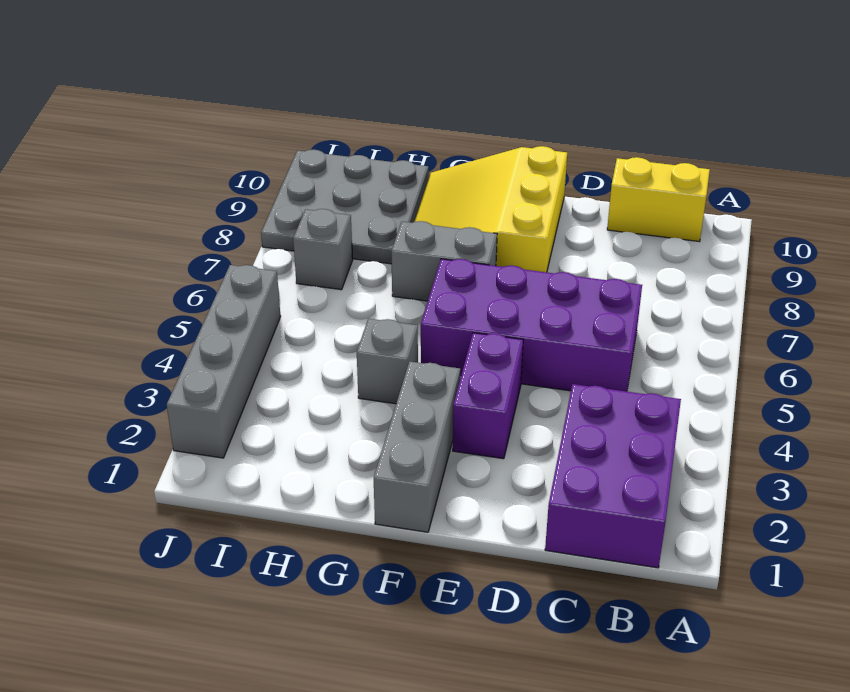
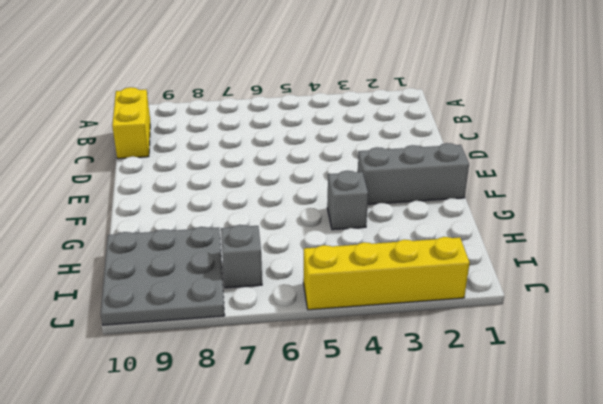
yellow 1x4 brick [303,237,470,310] -> grey 1x4 brick [167,265,281,458]
none -> purple 2x3 brick [545,384,681,568]
none -> purple 2x4 brick [421,259,642,392]

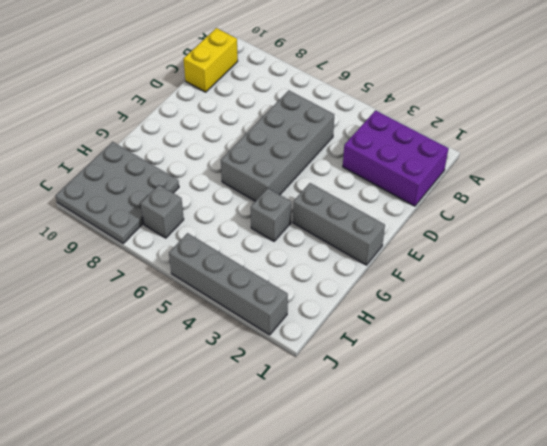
grey 2x4 brick [221,91,334,201] -> purple 2x4 brick [421,259,642,392]
none -> purple 1x2 brick [453,333,523,459]
none -> yellow 3x3 slope [414,146,567,272]

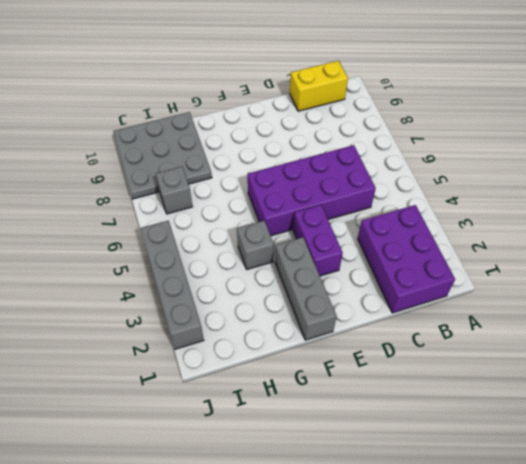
none -> yellow 3x3 slope [414,146,567,272]
none -> grey 1x2 brick [391,221,497,301]

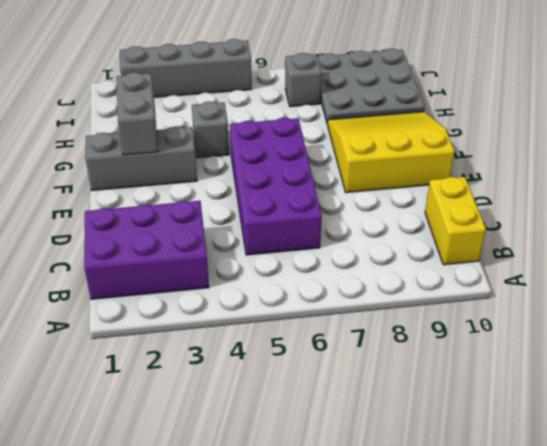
grey 1x2 brick [117,72,158,155] -> grey 1x2 brick moved to [391,221,497,301]
none -> purple 1x2 brick [453,333,523,459]

